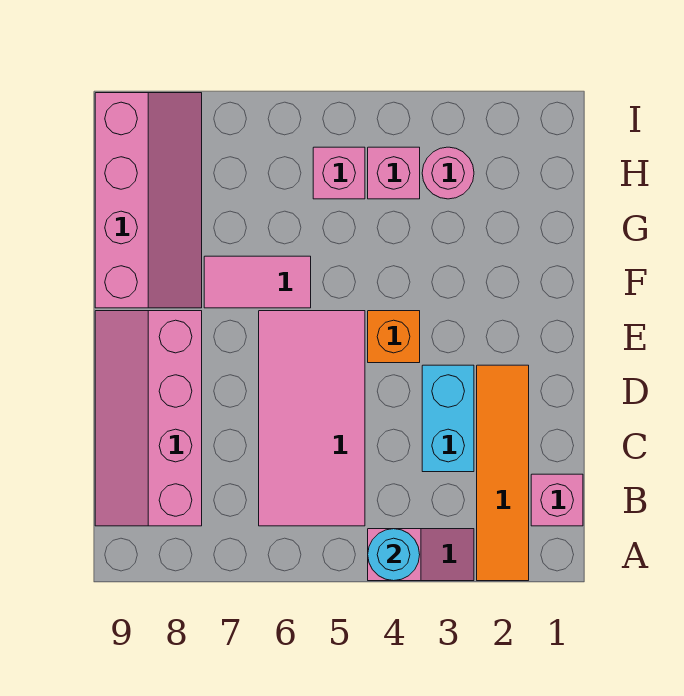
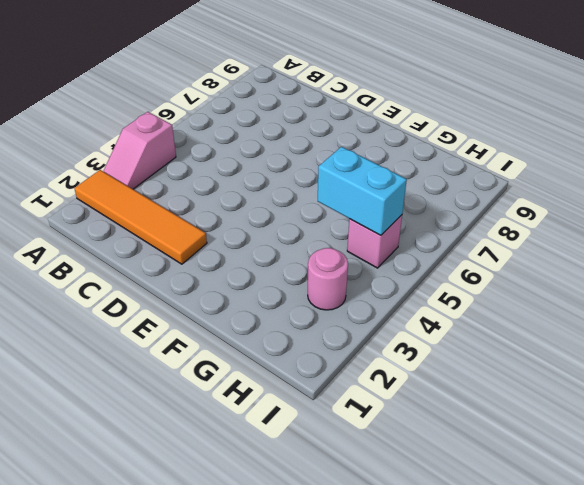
cyan 1x2 brick [318,147,407,235] -> cyan 1x2 brick moved to [422,365,474,472]
none -> pink 1x1 brick [531,474,583,526]
none -> pink 2x4 tile [259,311,365,526]
none -> pink 2x4 slope [95,311,202,526]

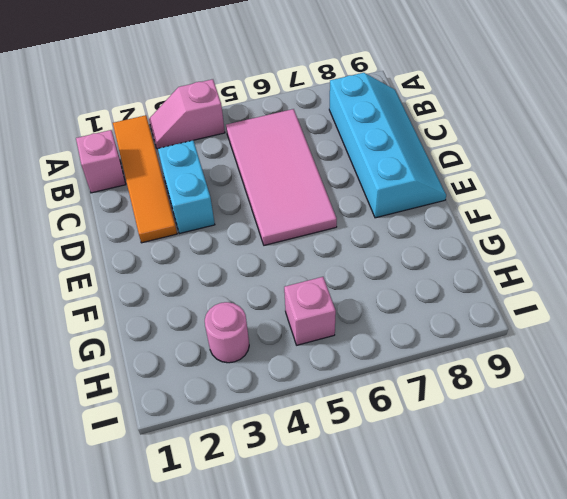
cyan 2x4 slope [329,73,446,218] -> pink 2x4 slope [95,311,202,526]
none -> orange 1x1 brick [368,311,420,363]
none -> pink 1x2 tile [204,256,311,308]
none -> pink 2x4 slope [95,93,202,308]

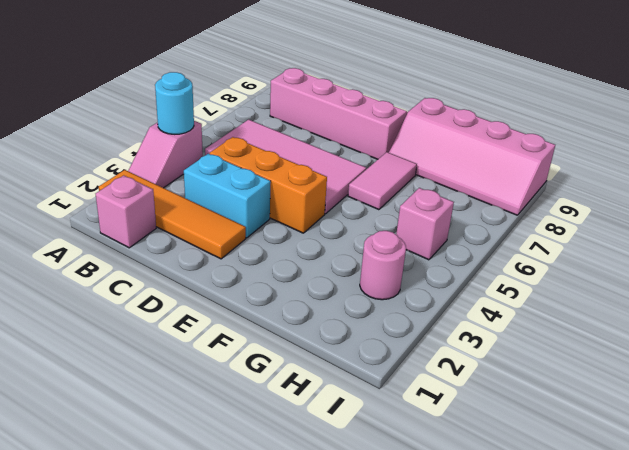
orange 1x3 brick [210,137,327,233] -> orange 1x1 brick [368,311,420,363]
none -> pink 1x1 brick [368,147,420,199]

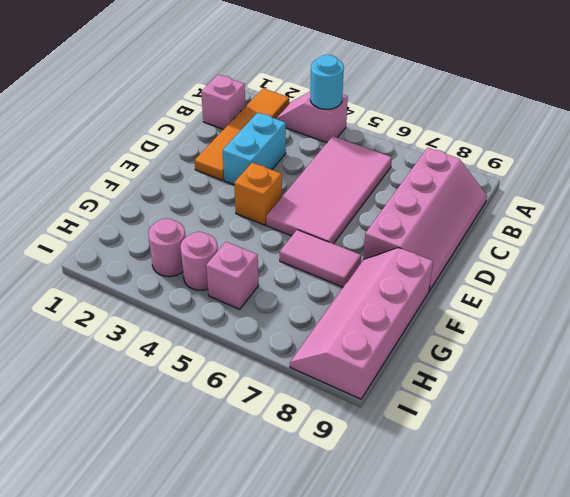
pink 1x1 round brick [180,232,218,290] -> pink 1x1 brick [368,147,420,199]

